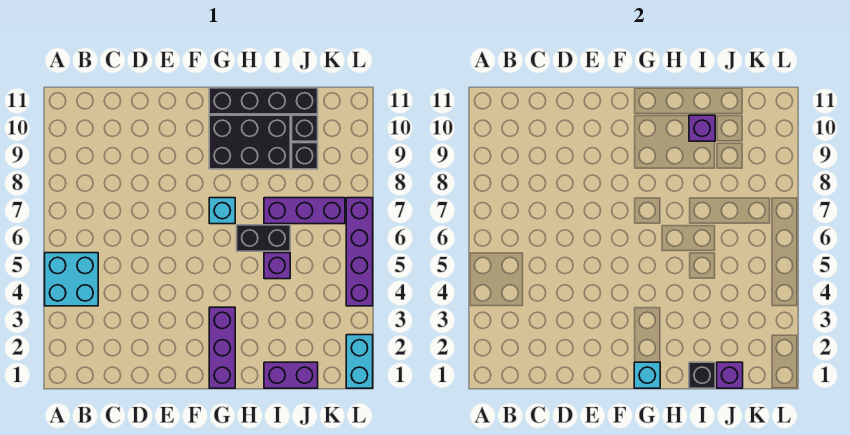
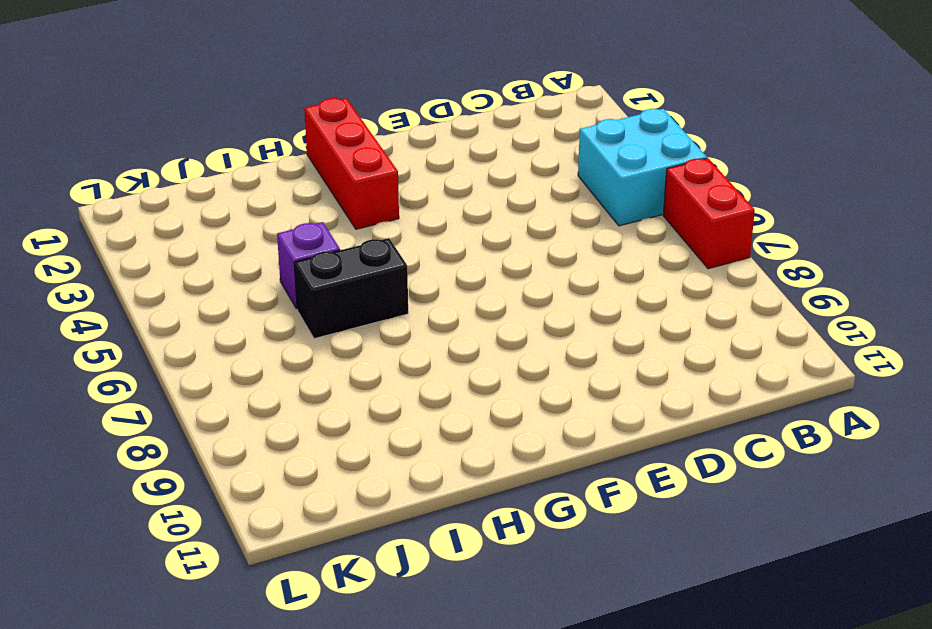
red 1x2 brick [663,158,755,269] -> none
red 1x3 brick [304,98,399,229] -> purple 1x3 brick [209,307,235,388]
none -> cyan 1x1 brick [209,198,235,224]
none -> black 2x3 brick [209,115,290,169]
none -> black 1x4 brick [209,88,318,114]

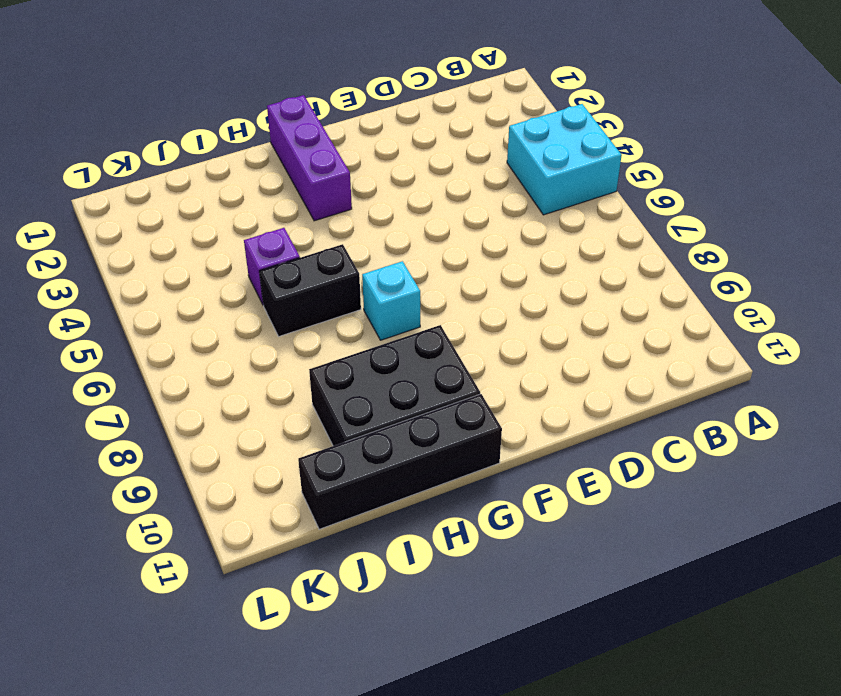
none -> purple 1x2 brick [264,362,318,388]
none -> purple 1x3 brick [264,198,345,224]
none -> black 1x1 brick [292,143,318,169]

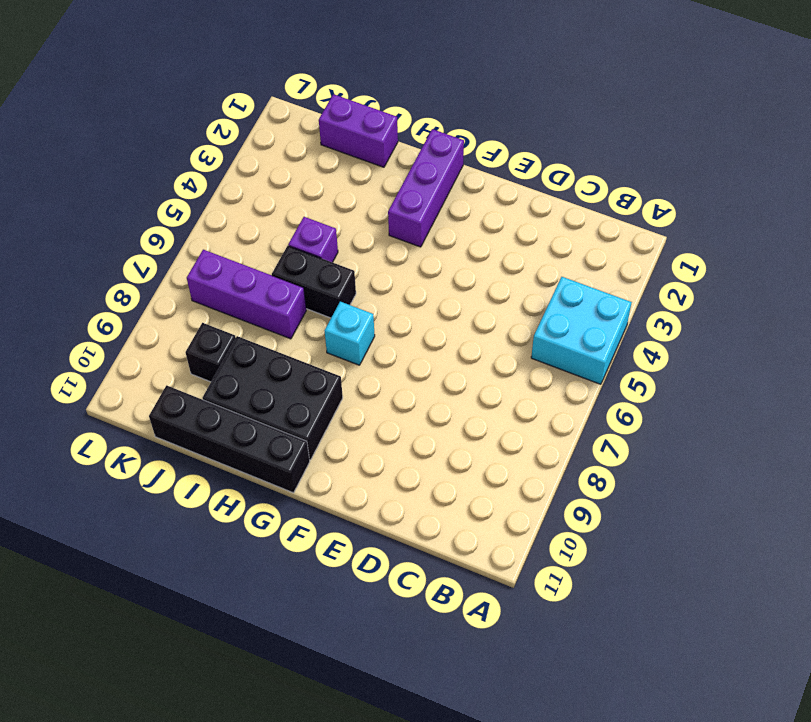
none -> black 1x1 brick [292,115,318,141]
none -> cyan 1x2 brick [346,335,373,388]
none -> purple 1x4 brick [346,198,373,306]

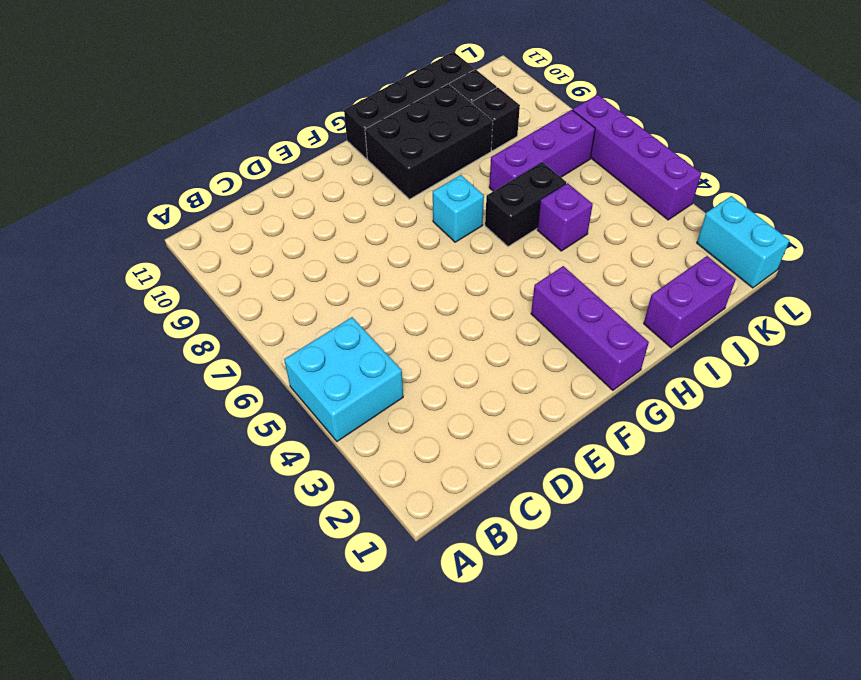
none -> cyan 1x1 brick [634,362,660,388]
none -> black 1x1 brick [689,362,715,388]
none -> purple 1x1 brick [689,115,715,141]

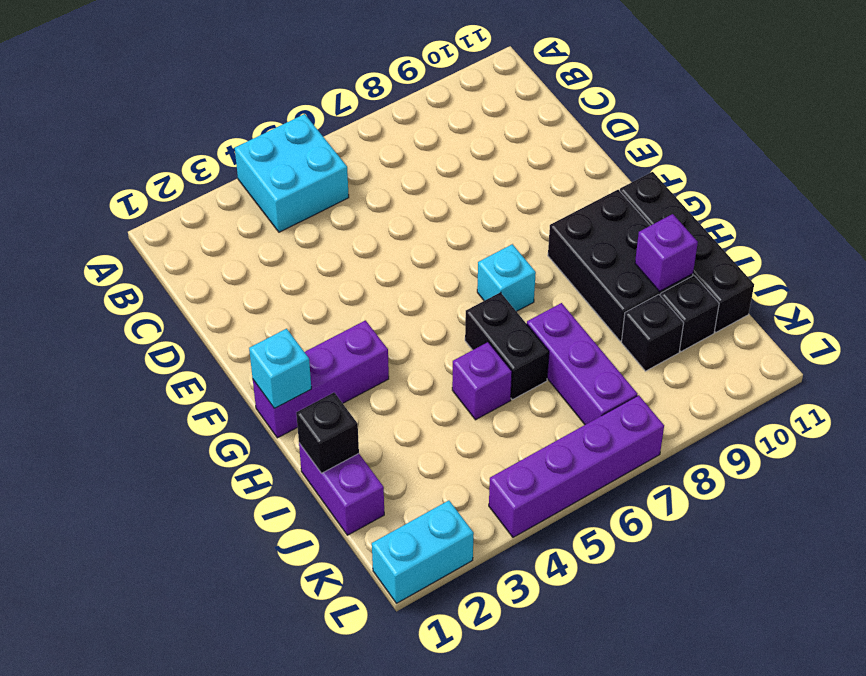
none -> purple 1x1 brick [717,362,743,388]

